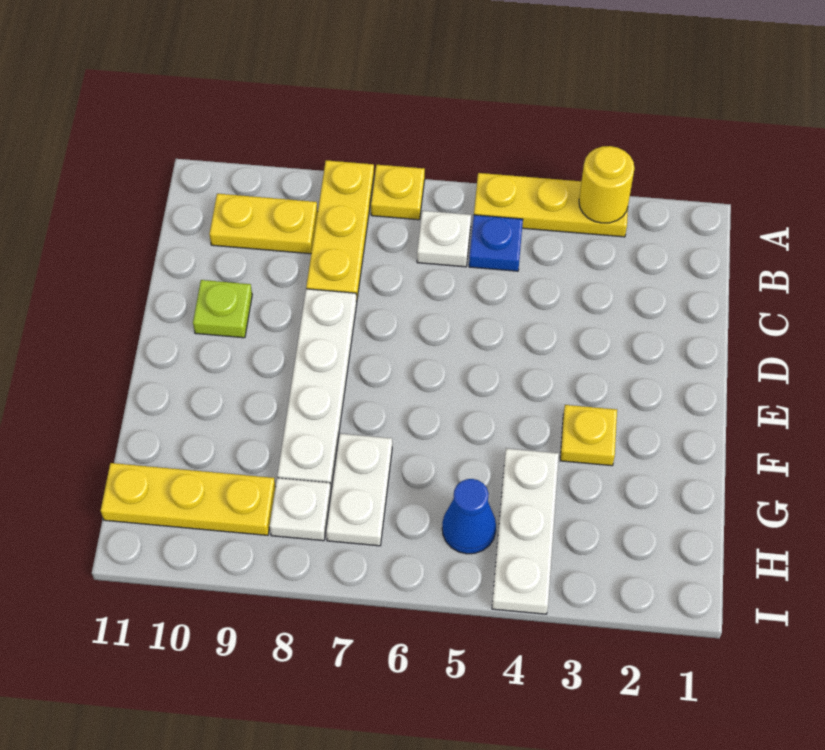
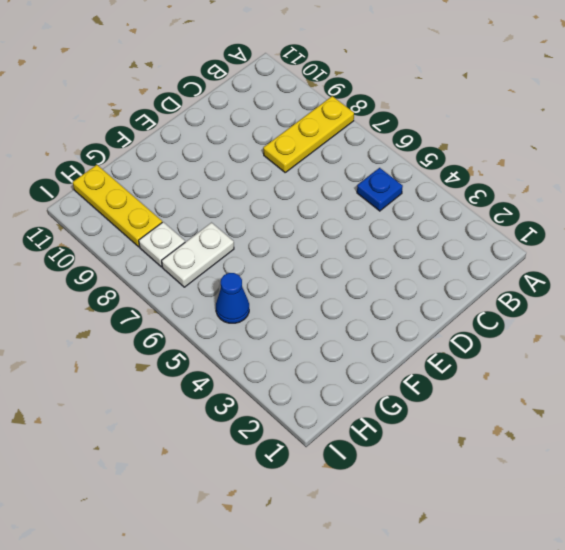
none -> yellow 1x3 plate [474,173,628,237]
none -> yellow 1x1 plate [371,165,425,220]
none -> white 1x1 plate [417,211,471,267]

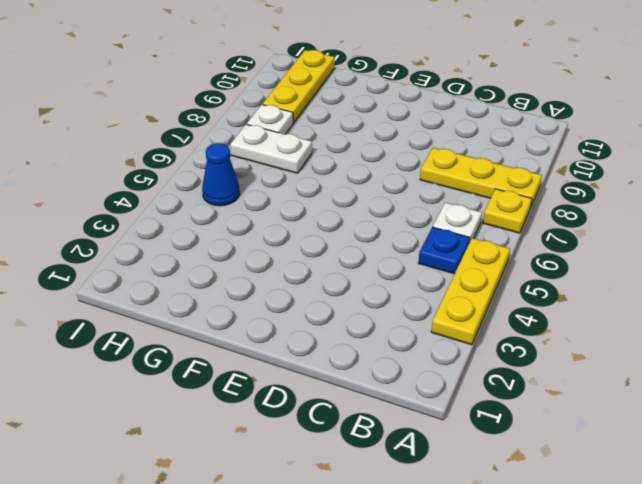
none -> yellow 1x2 plate [209,194,318,254]
none -> white 1x4 plate [277,289,357,488]
none -> lime 1x1 plate [193,280,252,338]

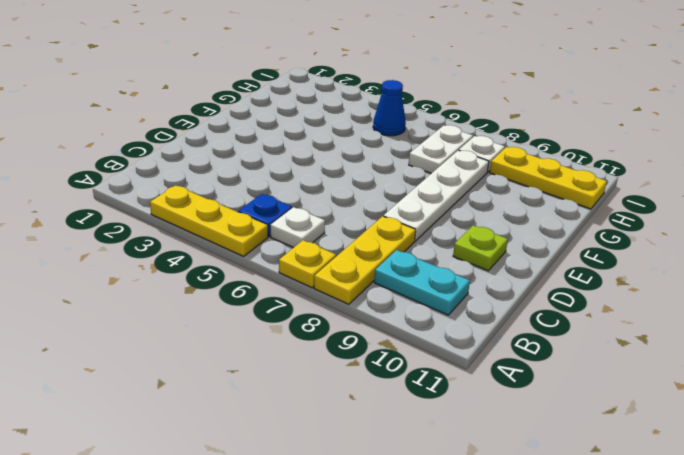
cyan 1x2 plate [374,250,470,315] -> yellow 1x2 plate [209,194,318,254]
none -> yellow 1x1 plate [560,405,617,466]
none -> white 1x3 plate [492,449,559,614]
none -> yellow 1x1 round brick [579,146,634,223]

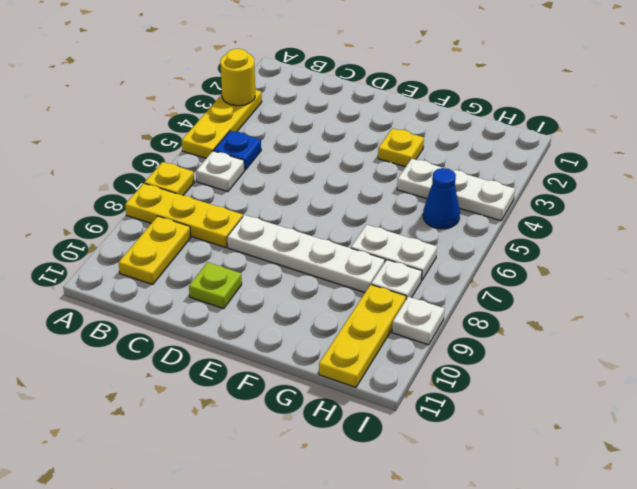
white 1x1 plate [392,297,444,345] -> none

